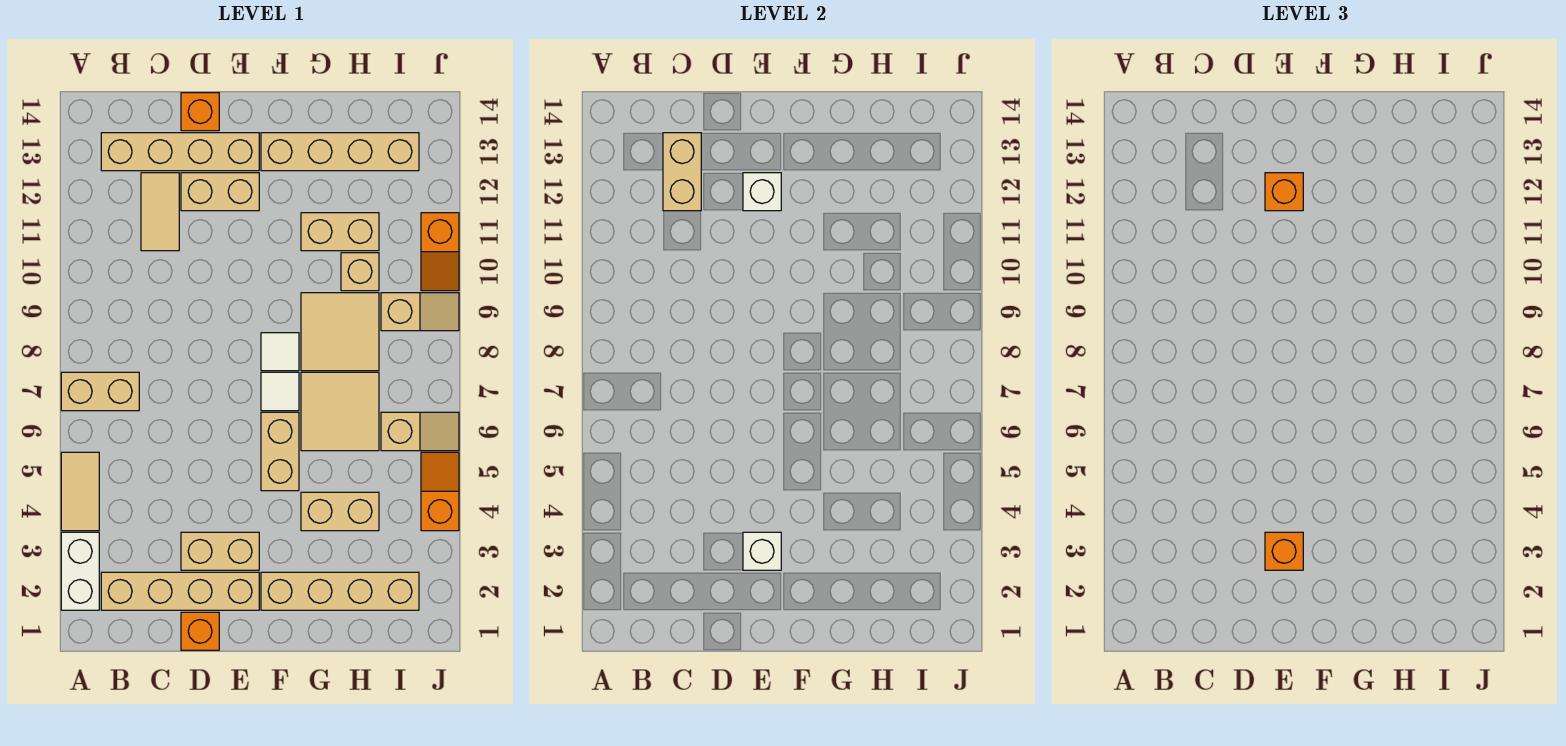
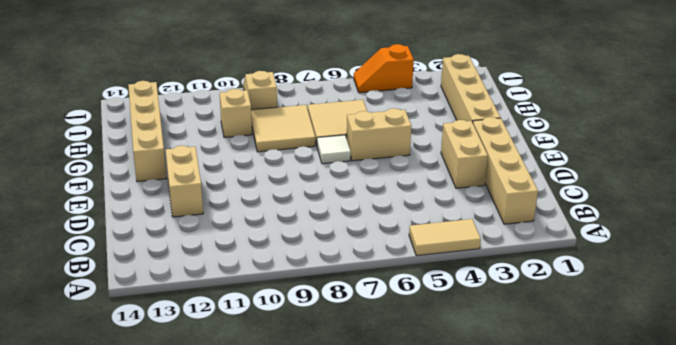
none -> white 1x2 brick [61,532,99,610]
none -> tan 1x2 brick [61,372,139,411]
none -> tan 1x4 brick [101,133,259,171]

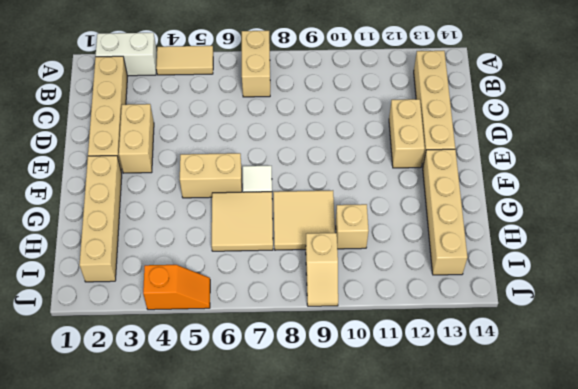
none -> tan 1x2 tile [141,173,179,251]
none -> orange 1x1 brick [181,612,219,650]
none -> orange 1x1 brick [181,93,219,131]

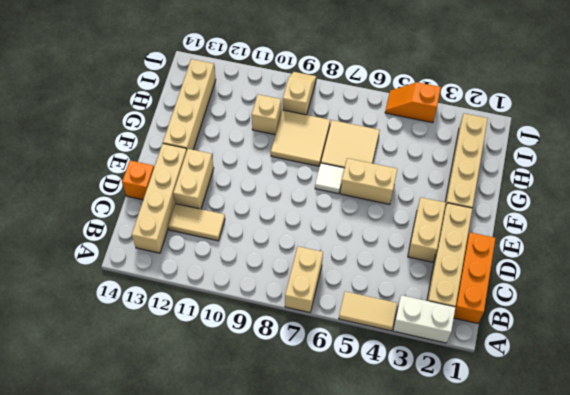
orange 1x3 brick [454,232,495,323] -> orange 1x1 brick [181,612,219,650]
none -> white 1x1 tile [261,333,299,371]
none -> tan 1x2 brick [301,492,379,531]
none -> tan 1x2 brick [301,213,379,251]

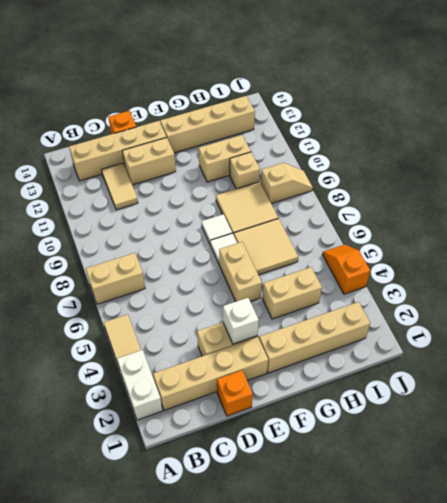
none -> tan 1x2 slope [381,412,459,451]
none -> orange 1x2 slope [421,213,459,291]
none -> tan 1x2 brick [663,133,701,211]

